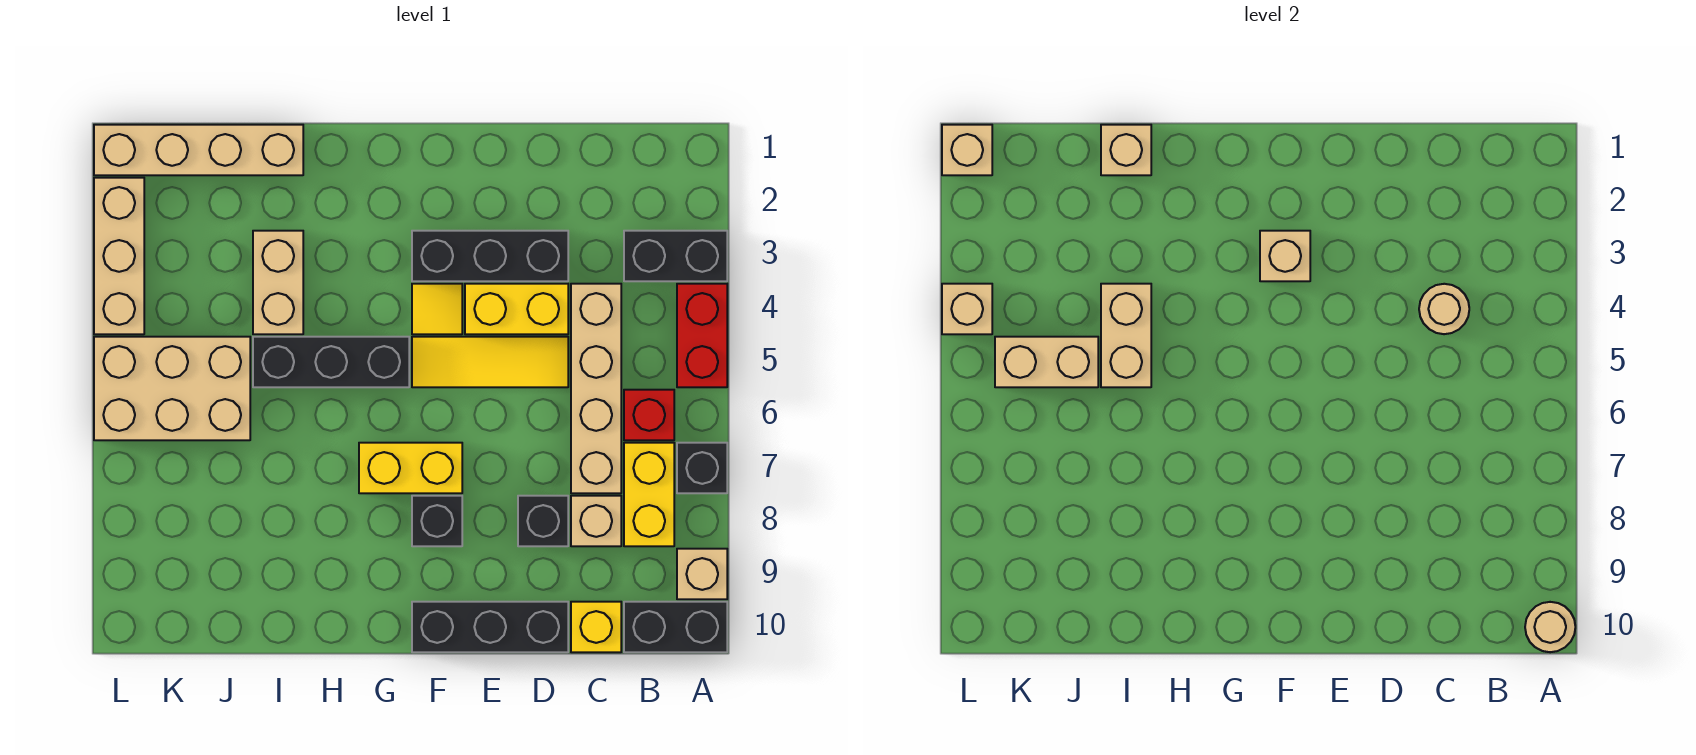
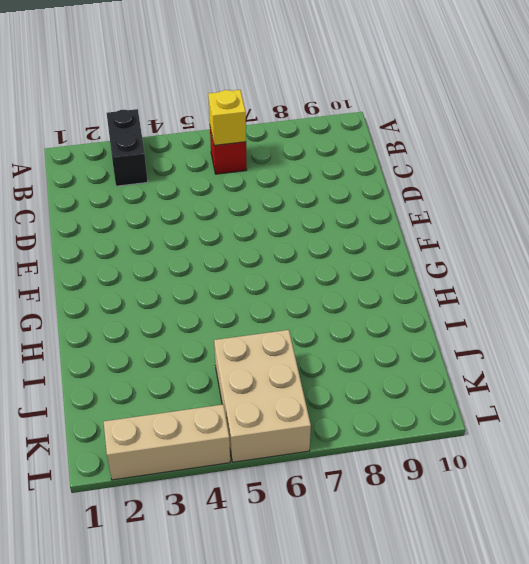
yellow 1x1 brick [208,90,246,145] -> yellow 1x1 brick moved to [571,602,621,652]
none -> red 1x2 brick [677,284,727,387]
none -> black 1x1 brick [677,443,727,493]
none -> tan 1x1 brick [677,549,727,599]
none -> black 1x2 brick [624,602,727,652]

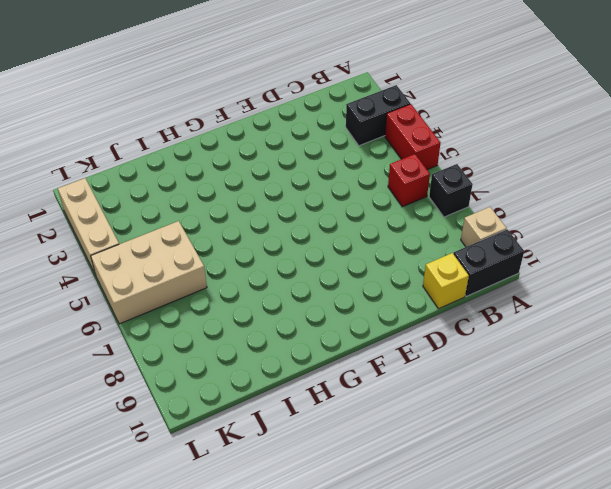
none -> yellow 1x2 brick [624,443,674,546]
none -> tan 1x4 brick [571,284,621,493]
none -> tan 1x1 brick [571,496,621,546]
none -> black 1x3 brick [412,231,568,281]

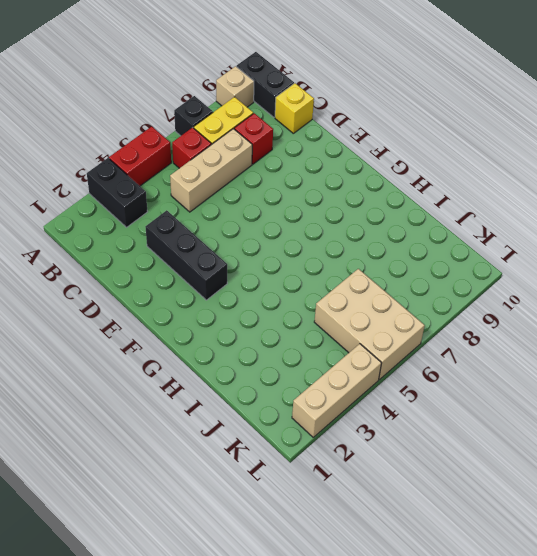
tan 1x3 brick [170,129,252,212] -> tan 1x4 brick [571,284,621,493]
red 1x1 brick [234,113,273,164] -> tan 1x1 brick [571,496,621,546]
none -> yellow 1x2 brick [465,284,568,334]
none -> yellow 1x3 tile [412,337,568,387]
none -> black 1x1 brick [518,496,568,546]
none -> black 1x3 brick [412,602,568,652]

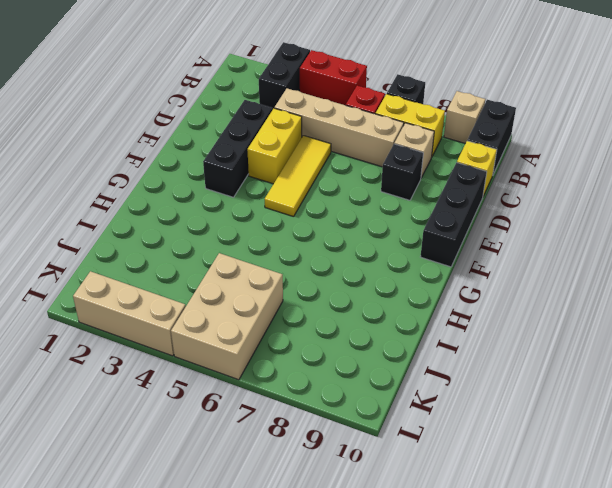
none -> yellow 1x1 tile [412,284,462,334]
none -> yellow 1x2 brick [359,443,462,493]
none -> black 1x1 brick [412,496,462,546]
none -> black 1x3 brick [253,337,409,387]

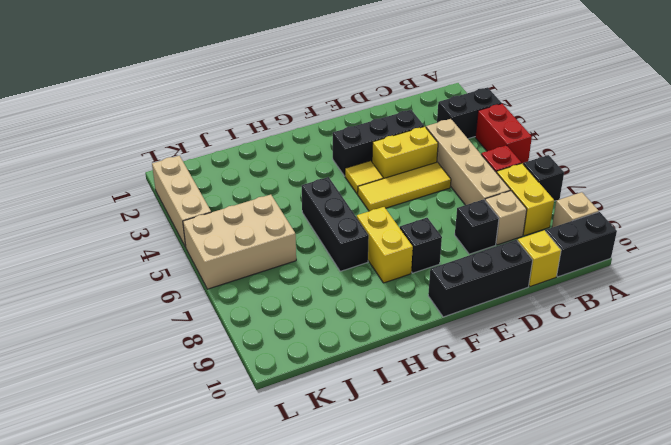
yellow 1x2 brick [357,207,413,283] -> yellow 1x2 brick turned to [359,443,462,493]
black 1x3 brick [302,177,369,271] -> black 1x3 brick turned to [253,337,409,387]
none -> tan 1x4 brick [94,125,303,175]
none -> tan 1x2 brick [253,231,303,334]
none -> tan 1x1 round brick [1525,602,1575,652]
none -> tan 1x1 round brick [1419,284,1469,334]

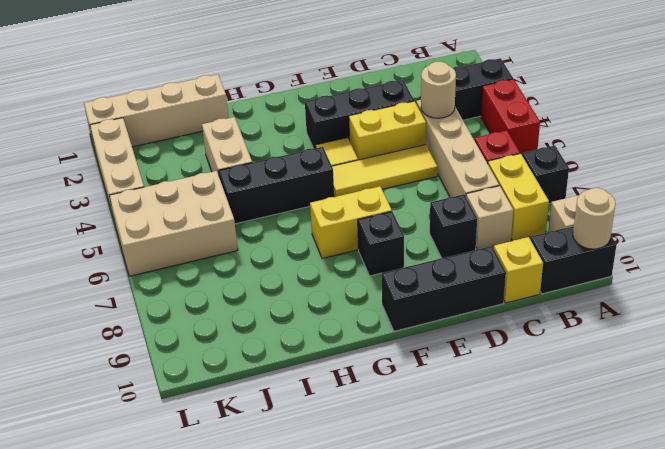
none -> tan 1x1 brick [1260,231,1310,281]
none -> tan 1x1 brick [1101,125,1151,175]
none -> tan 1x2 brick [1101,284,1151,387]
none -> tan 1x2 brick [995,337,1098,387]

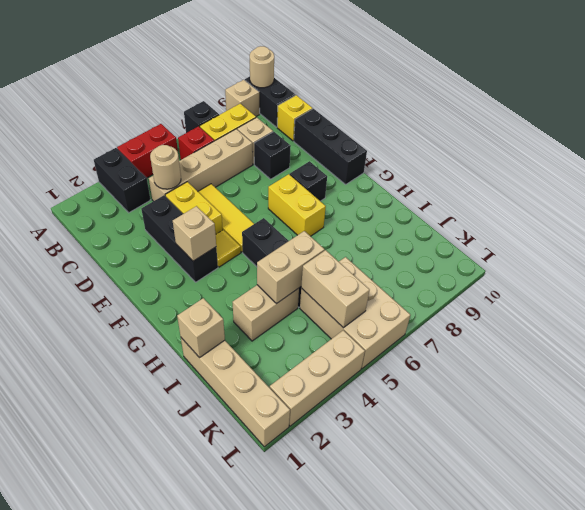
none -> tan 1x1 brick [942,125,992,175]
none -> tan 1x1 brick [942,284,992,334]

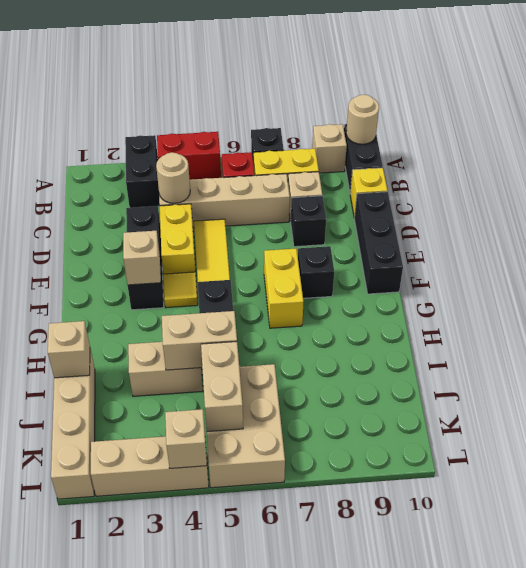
none -> tan 1x1 brick [942,125,992,175]

